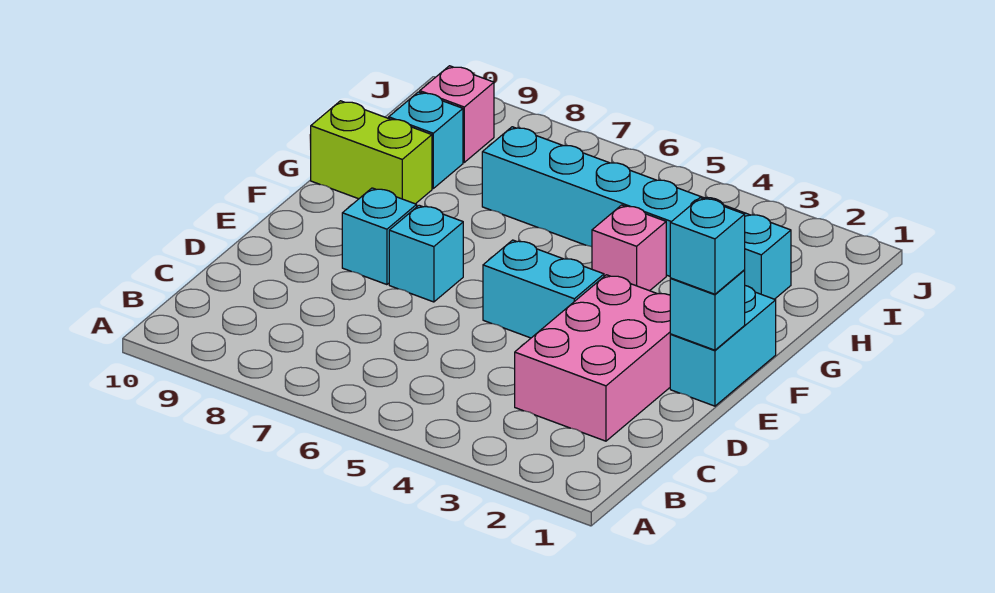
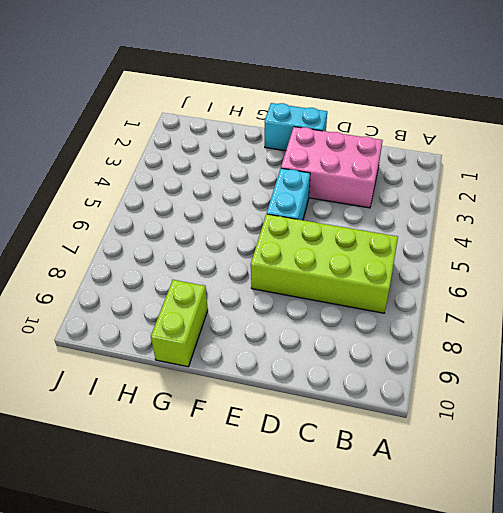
lime 2x4 brick [251,214,398,313] -> cyan 1x1 brick [389,205,463,302]
none -> cyan 1x1 brick [342,188,417,285]
none -> pink 1x1 brick [592,205,666,291]
none -> cyan 1x6 brick [482,127,791,299]

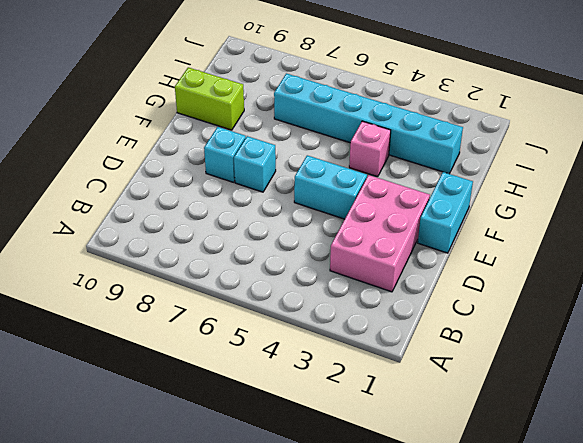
none -> cyan 1x1 brick [389,92,463,188]
none -> pink 1x1 brick [420,66,494,162]
none -> cyan 1x1 brick [670,270,745,350]

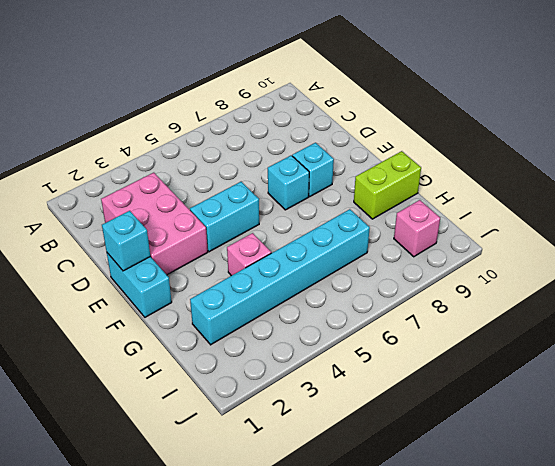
none -> cyan 1x1 brick [389,92,463,188]
none -> cyan 1x1 brick [670,198,745,294]

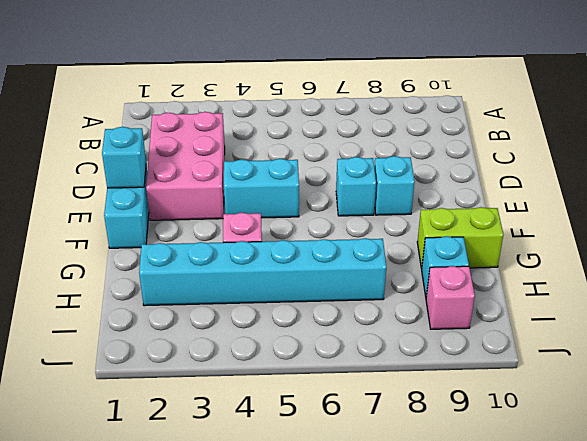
none -> cyan 1x1 brick [670,198,745,294]

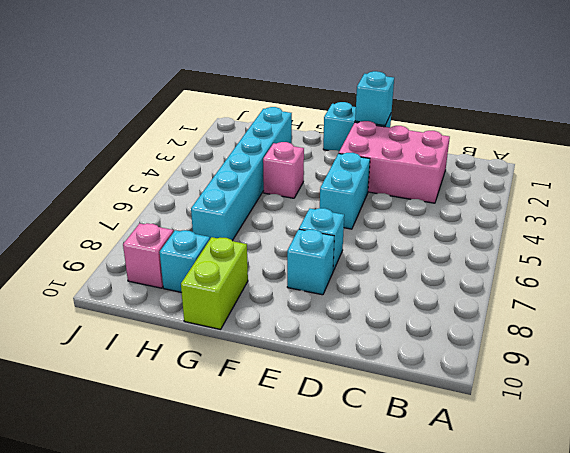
none -> cyan 1x1 brick [670,198,745,294]

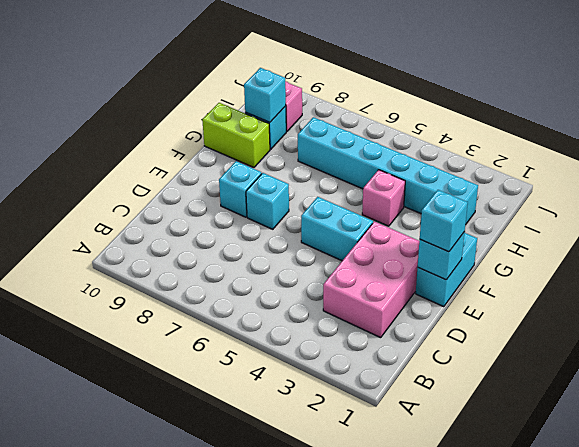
cyan 1x1 brick [244,68,286,122] -> none

